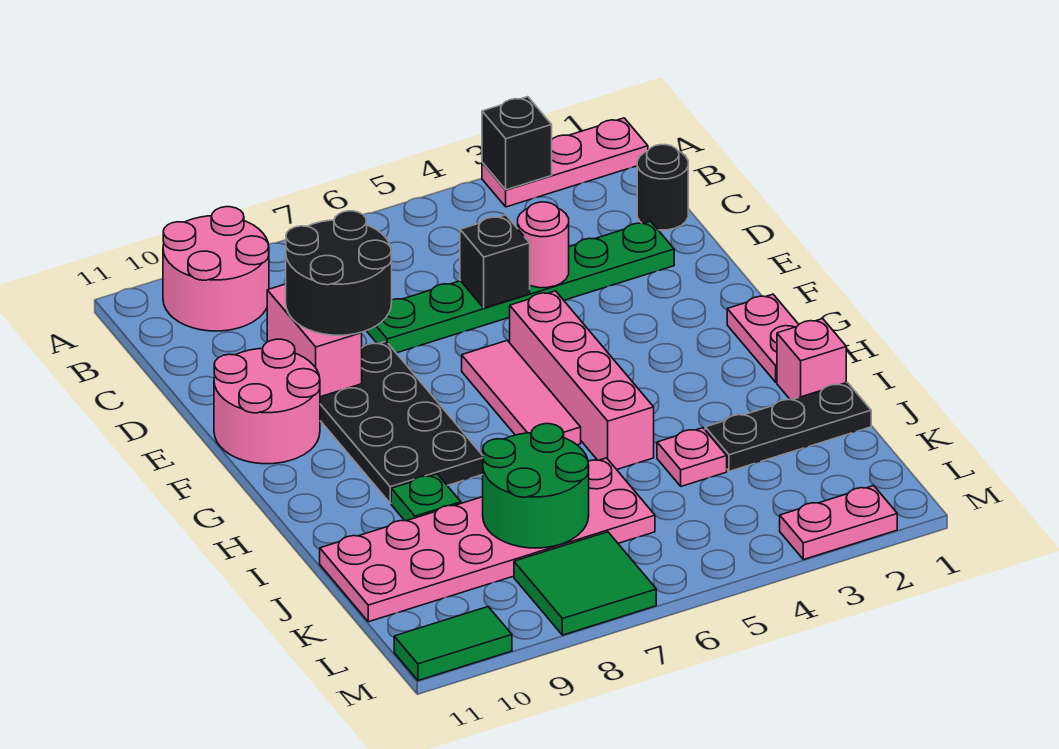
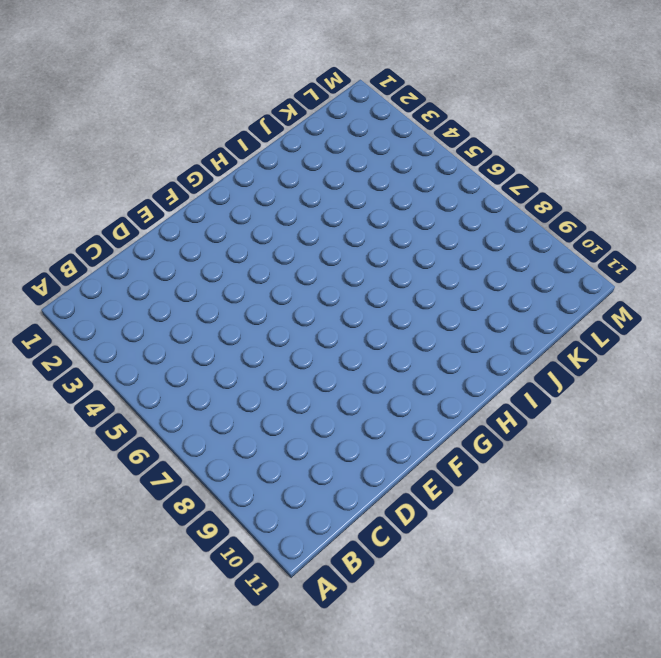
none -> pink 1x3 plate [482,118,648,207]
none -> pink 2x2 round brick [163,207,269,331]
none -> black 1x1 round brick [637,145,688,230]

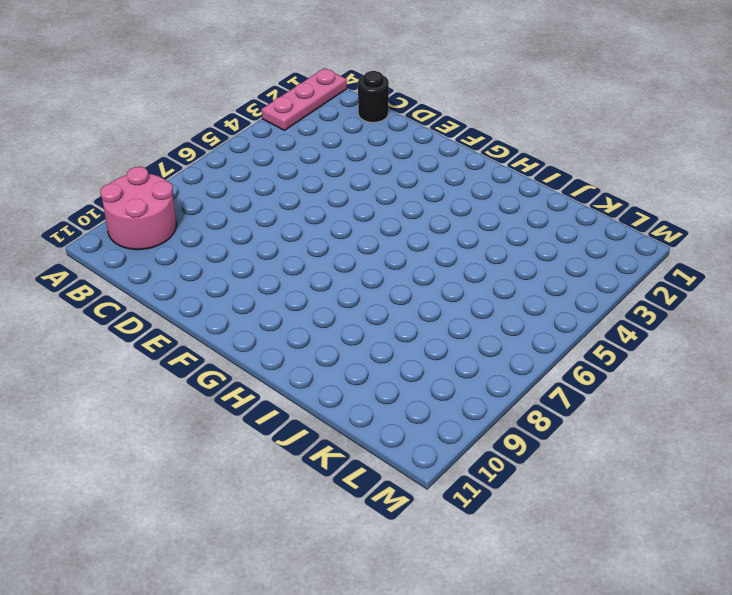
none -> green 1x6 plate [366,221,674,353]
none -> black 2x4 plate [320,341,483,503]
none -> pink 2x2 round brick [214,339,320,464]

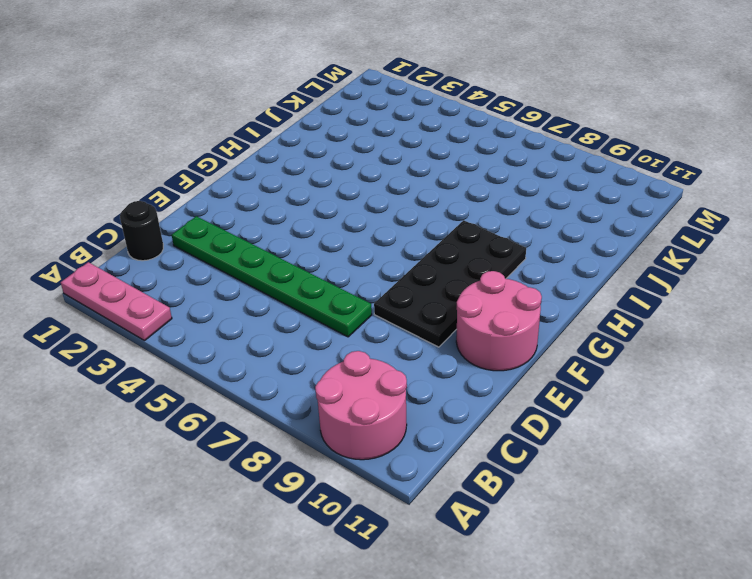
none -> pink 1x4 brick [509,291,654,470]
none -> pink 1x3 tile [462,340,581,445]
none -> pink 1x2 plate [727,294,799,382]

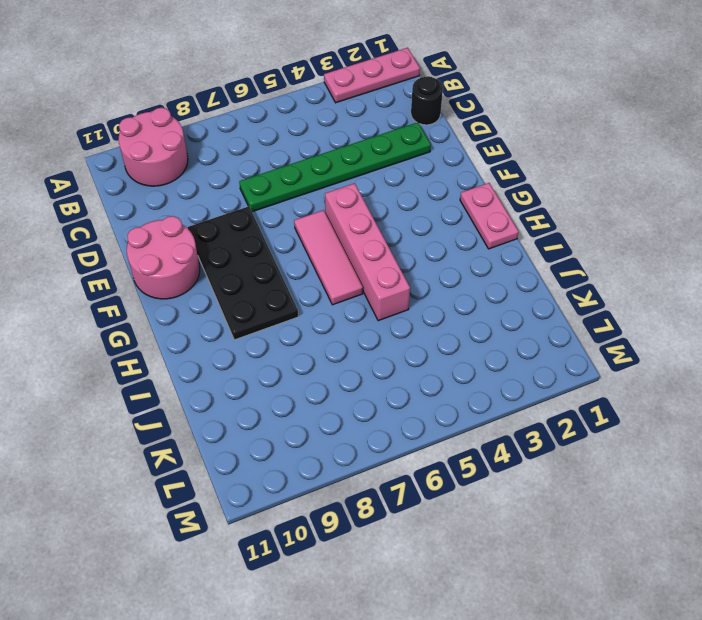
none -> pink 1x1 brick [777,319,846,400]
none -> green 1x1 plate [391,474,461,521]
none -> black 1x3 plate [705,382,871,471]

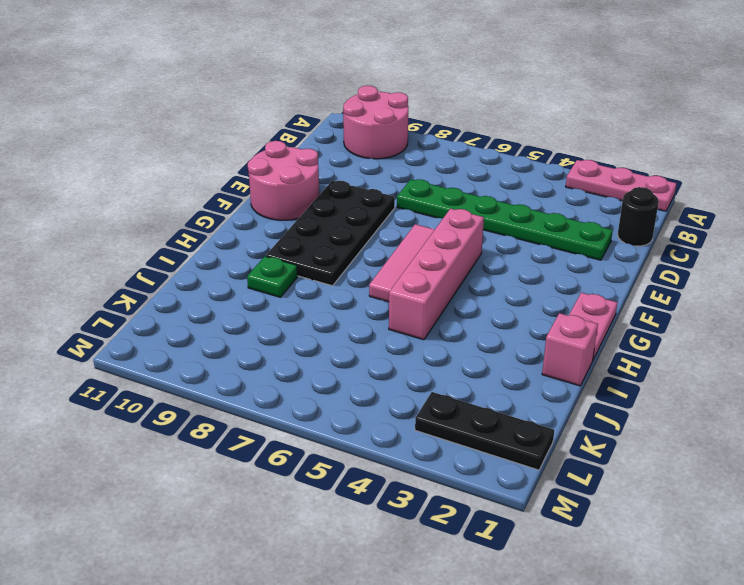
black 1x3 plate [415,392,554,470] -> black 1x3 plate moved to [705,382,871,471]
none -> pink 1x1 plate [657,428,727,486]
none -> pink 2x6 plate [320,458,655,622]
none -> green 2x2 tile [514,532,656,635]

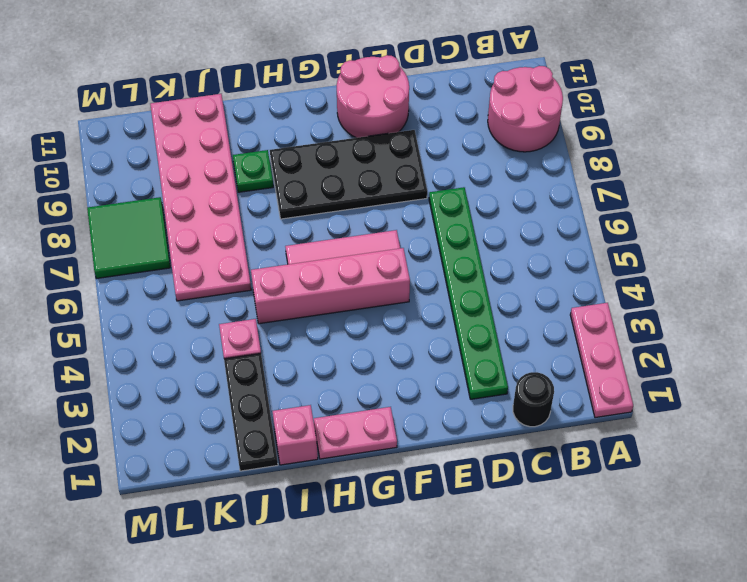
none -> pink 1x2 plate [780,486,897,560]
none -> green 1x2 tile [394,607,512,680]
none -> black 1x1 brick [482,97,552,190]

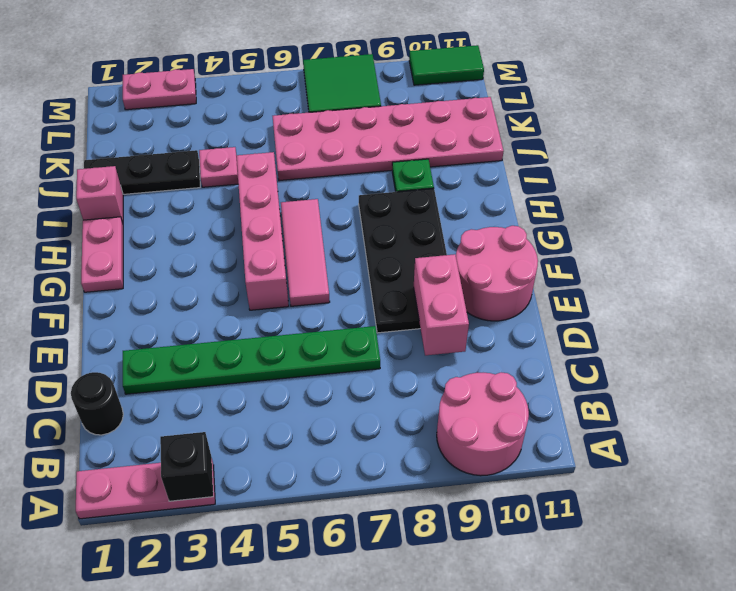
none -> pink 1x1 round brick [518,202,569,288]
none -> black 1x1 brick [460,215,530,308]
none -> green 2x2 round brick [483,424,589,548]

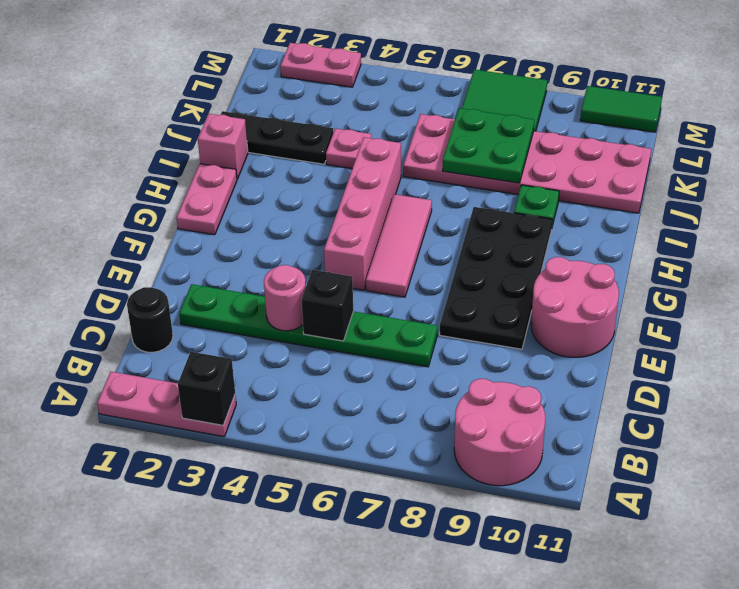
green 2x2 plate [442,108,534,183] -> green 2x2 round brick [483,424,589,548]
none -> pink 1x2 brick [267,284,362,397]
none -> black 2x2 round brick [286,211,392,335]

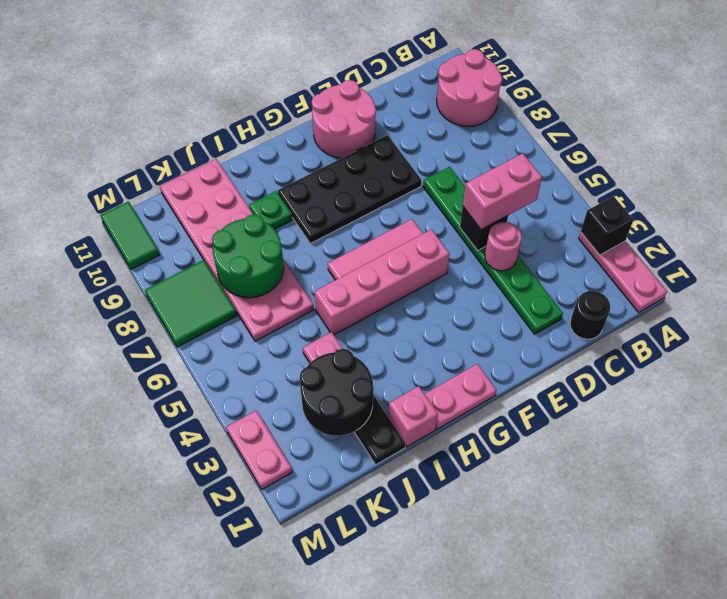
pink 1x2 brick [463,153,542,230] -> pink 1x2 brick moved to [267,284,362,397]
black 2x2 round brick [300,349,374,436] -> black 2x2 round brick moved to [286,211,392,335]

